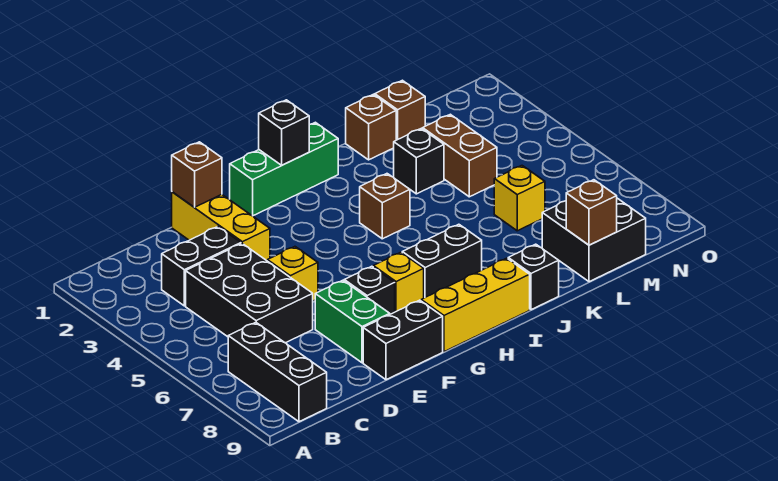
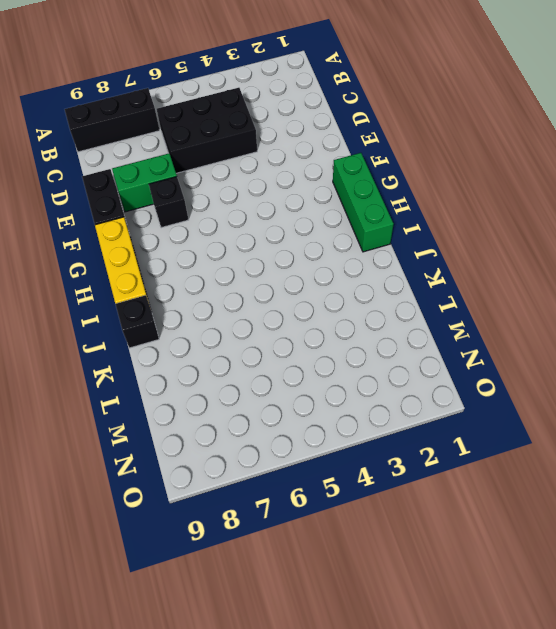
none -> black 1x2 brick [162,227,241,306]
none -> yellow 1x3 brick [172,192,270,261]
none -> yellow 1x1 brick [267,247,318,301]

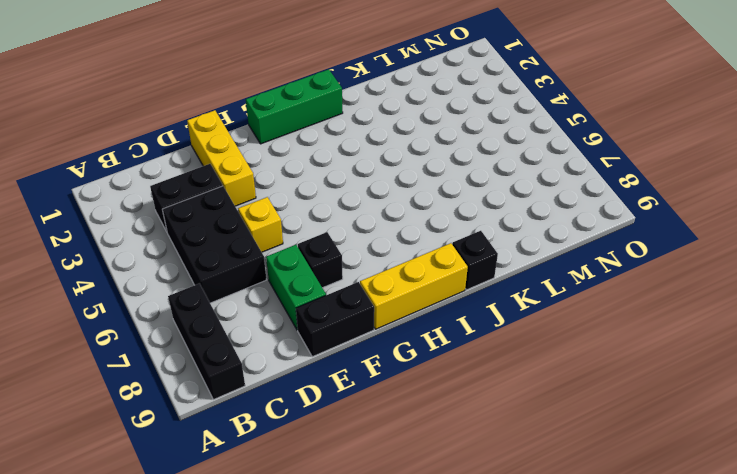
none -> yellow 1x1 brick [373,252,424,312]
none -> black 1x2 brick [402,224,482,298]
none -> brown 1x1 brick [360,174,410,239]

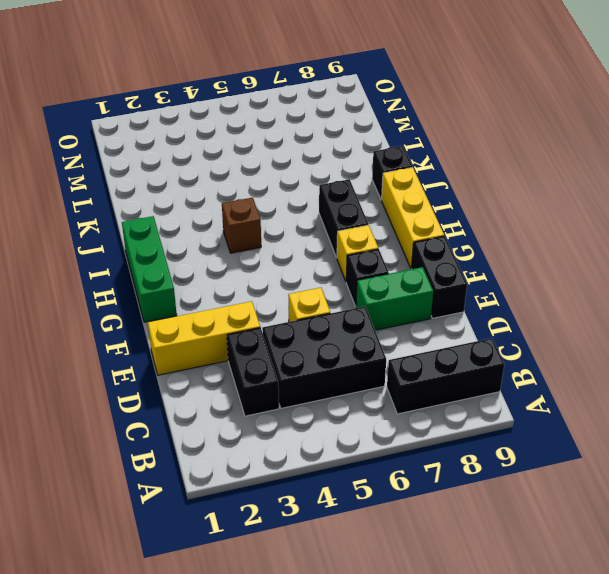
none -> brown 1x1 brick [346,94,396,160]
none -> black 1x1 brick [394,128,444,194]
none -> brown 1x1 brick [375,80,425,140]

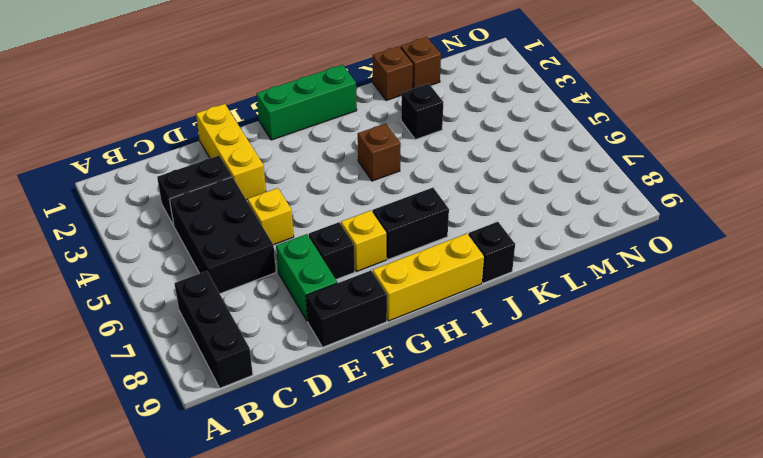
none -> brown 1x2 brick [423,114,497,197]
none -> yellow 1x1 brick [494,166,545,231]
none -> black 2x2 brick [542,198,646,282]

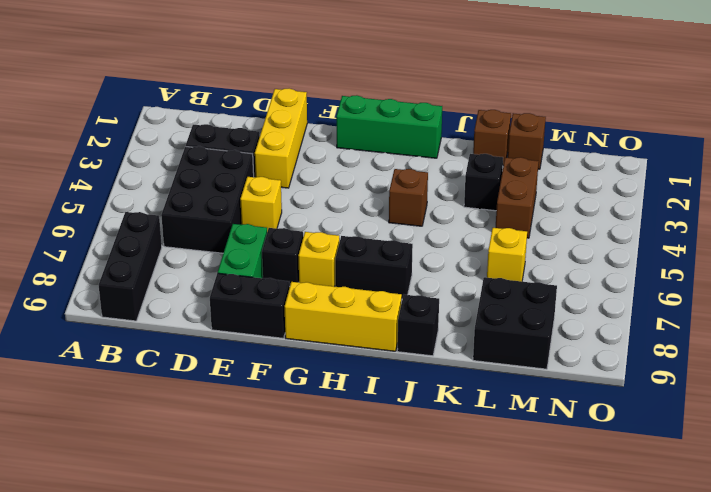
none -> brown 1x1 brick [172,142,222,207]
none -> black 1x1 brick [259,100,309,165]
none -> brown 1x1 brick [566,180,617,245]

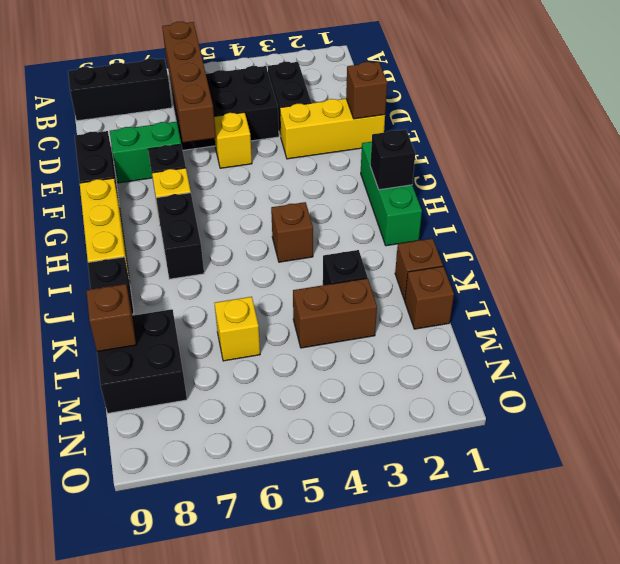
brown 1x4 brick [162,22,216,143] -> none

